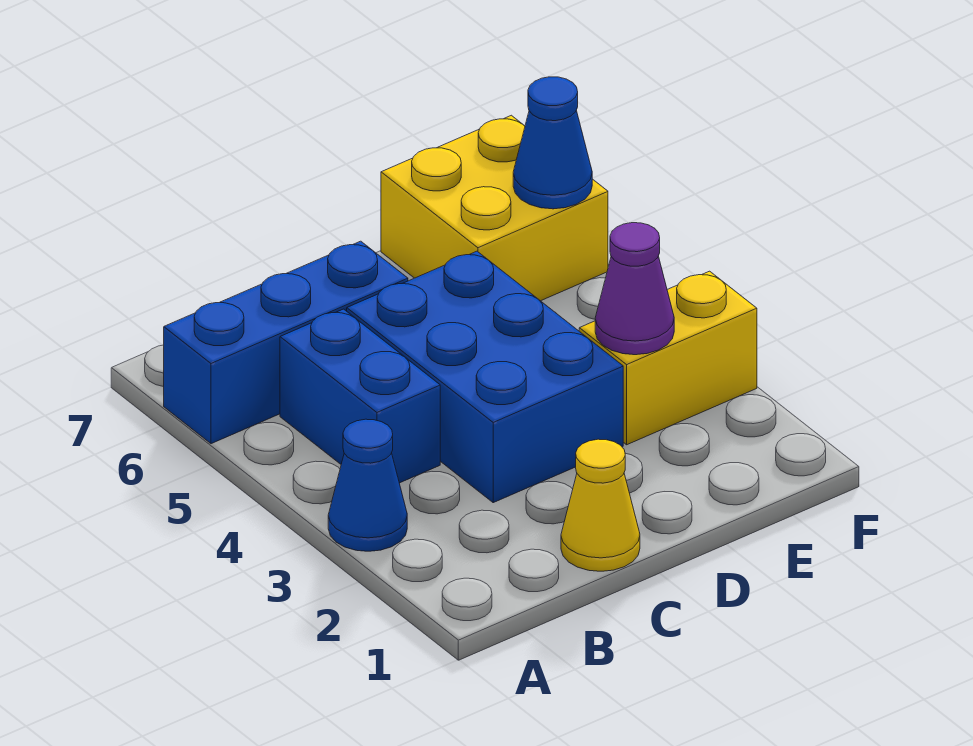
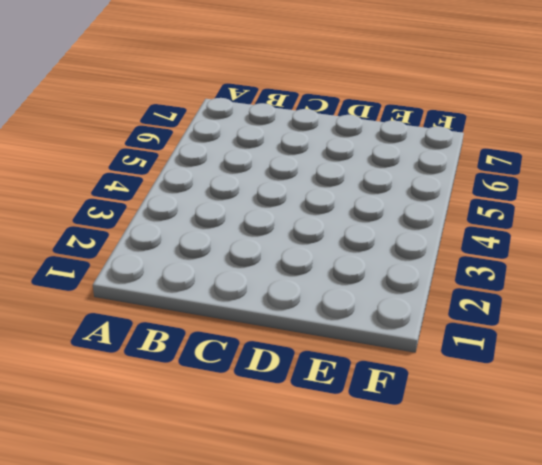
none -> blue 1x1 cone [328,419,407,551]
none -> blue 1x3 brick [164,241,408,444]

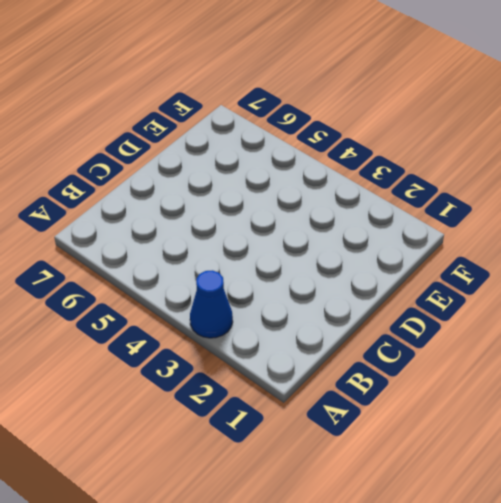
none -> blue 1x3 brick [164,241,408,444]
none -> blue 1x2 brick [280,309,440,483]

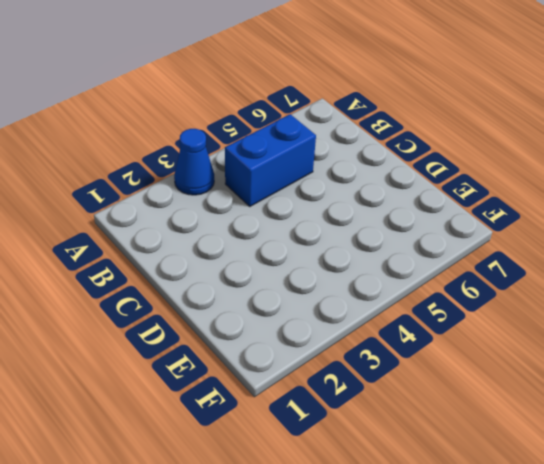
none -> blue 1x3 brick [164,241,408,444]
none -> yellow 1x1 cone [561,439,640,571]

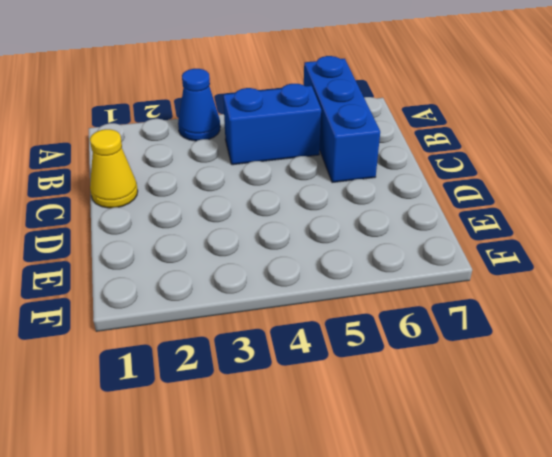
none -> blue 2x3 brick [347,251,623,503]
none -> yellow 1x2 brick [579,271,757,445]

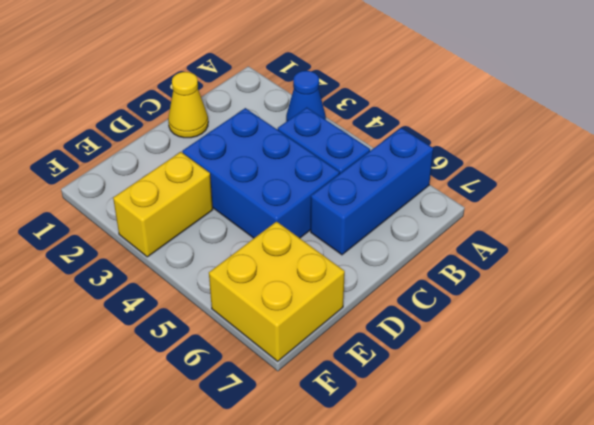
none -> purple 1x1 cone [595,223,674,355]
none -> blue 1x1 cone [513,77,592,209]

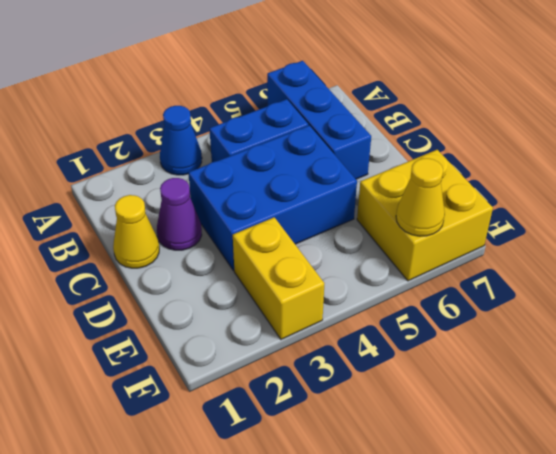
purple 1x1 cone [157,178,202,250] -> purple 1x1 cone moved to [595,223,674,355]
yellow 1x1 cone [396,158,445,236] -> blue 1x1 cone [513,77,592,209]

